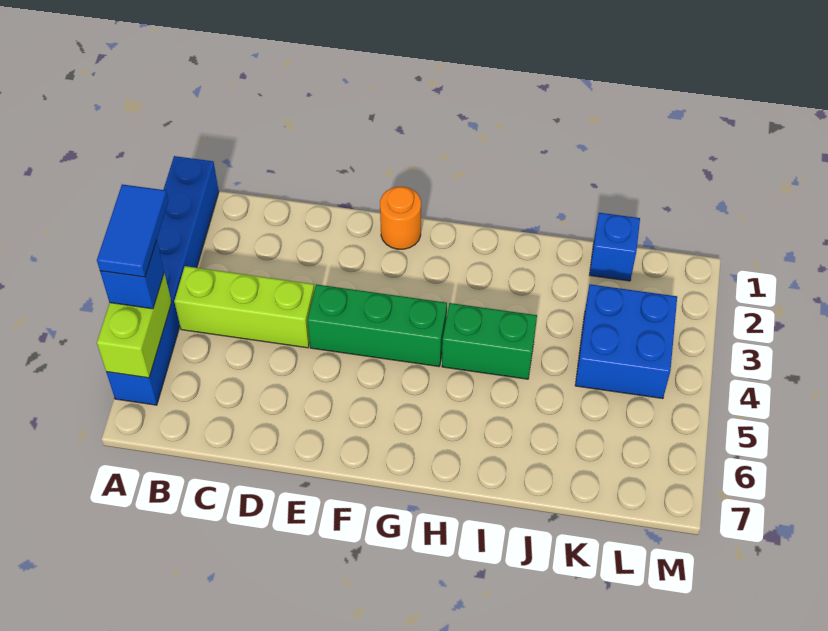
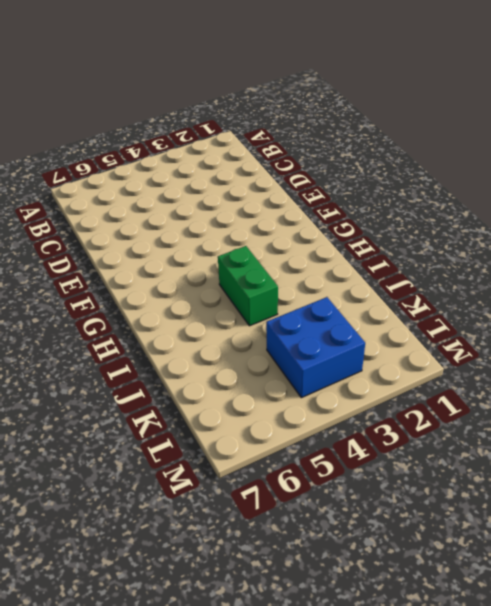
none -> blue 1x6 brick [106,156,219,405]
none -> lime 1x3 brick [174,266,314,348]

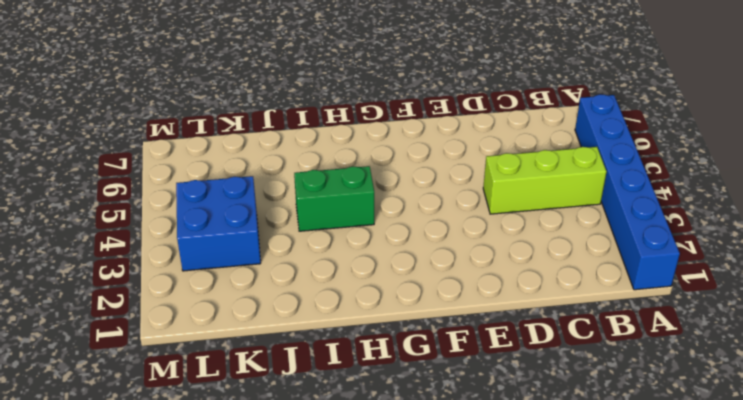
none -> green 1x3 brick [307,284,447,367]
none -> orange 1x1 round brick [380,187,421,249]

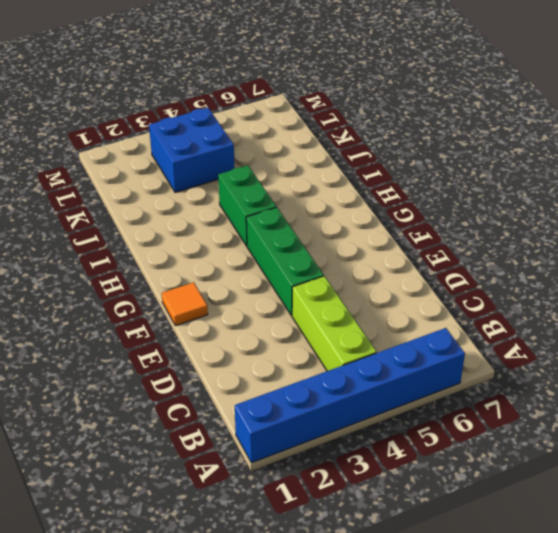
orange 1x1 tile [162,282,208,326] -> orange 1x1 round brick [380,187,421,249]
none -> blue 1x1 brick [590,213,640,281]
none -> lime 1x2 brick [97,273,172,378]

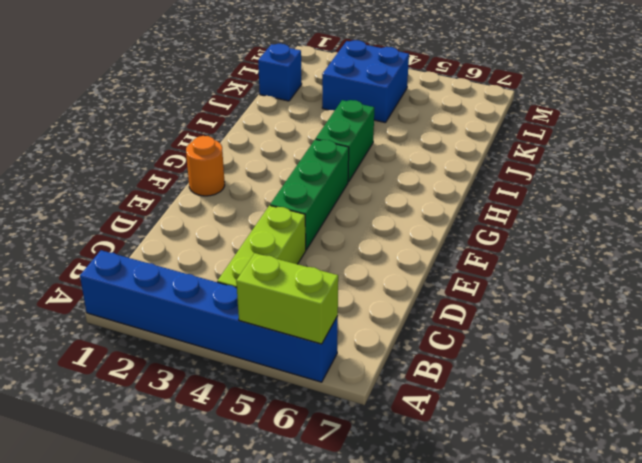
none -> blue 1x1 brick [100,241,164,309]
none -> blue 1x2 tile [97,184,168,277]

